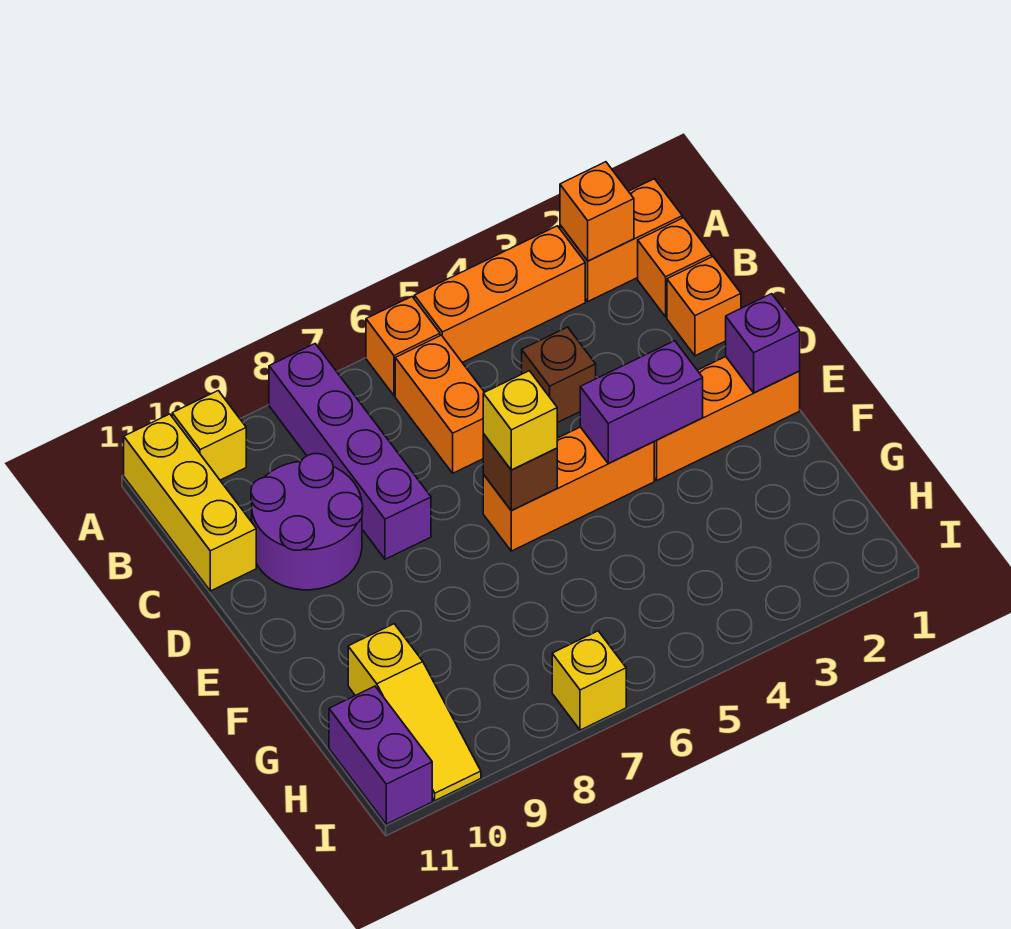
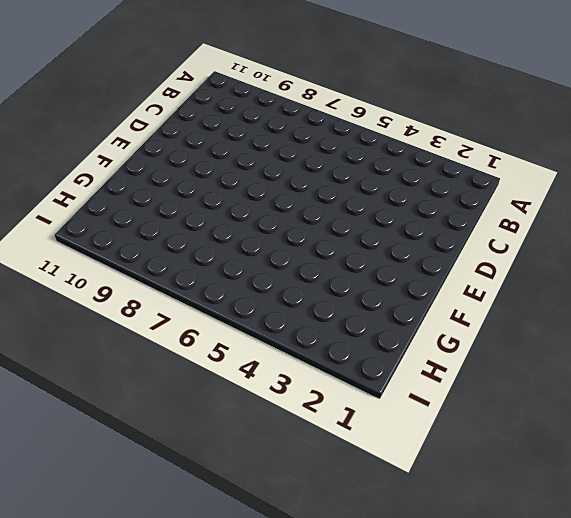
none -> orange 1x2 brick [560,179,682,301]
none -> orange 1x3 brick [414,226,585,363]
none -> orange 1x1 brick [366,297,440,396]

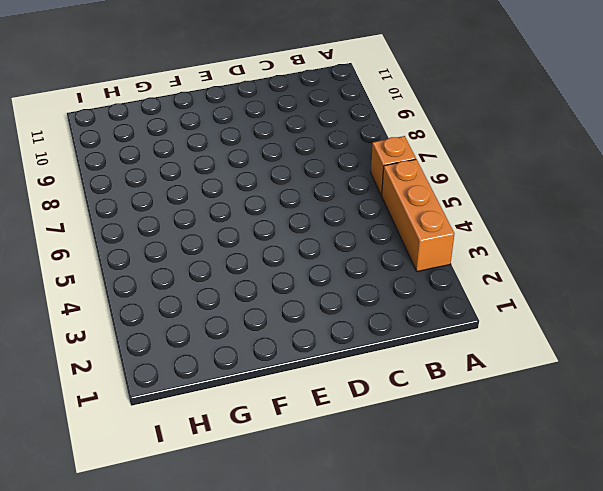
none -> orange 1x2 brick [560,179,682,301]
none -> purple 1x4 brick [269,344,431,559]
none -> yellow 1x1 brick [172,391,246,480]

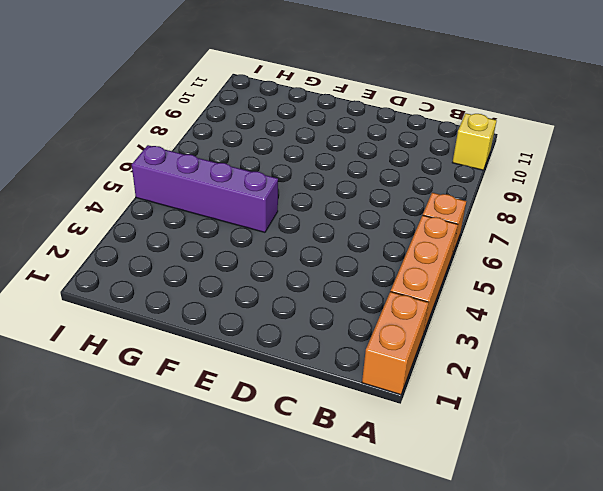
purple 1x4 brick [132,145,278,232] -> purple 1x4 brick moved to [269,344,431,559]
none -> yellow 1x3 brick [124,414,256,591]
none -> orange 1x1 brick [638,218,712,317]
none -> orange 1x2 brick [395,335,484,473]

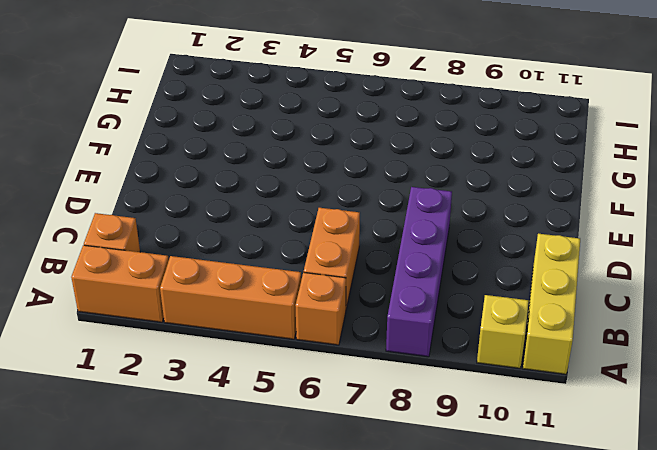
none -> orange 1x1 brick [667,257,741,356]
none -> brown 1x1 brick [522,327,596,423]
none -> purple 2x2 round brick [251,454,363,590]

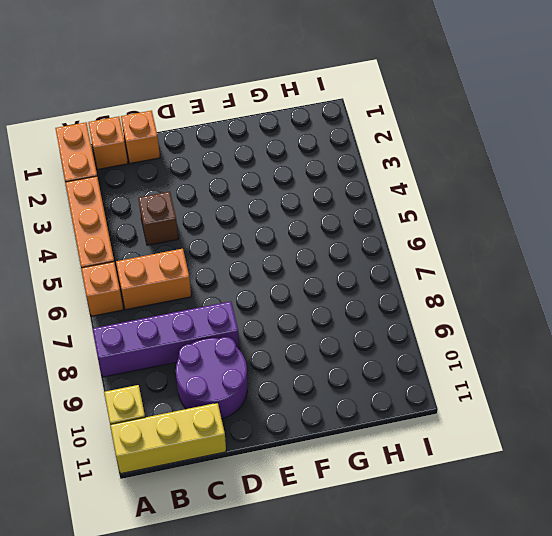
none -> orange 1x3 brick [654,357,800,480]
none -> orange 1x3 brick [483,427,654,551]
none -> yellow 1x3 slope [348,624,481,801]

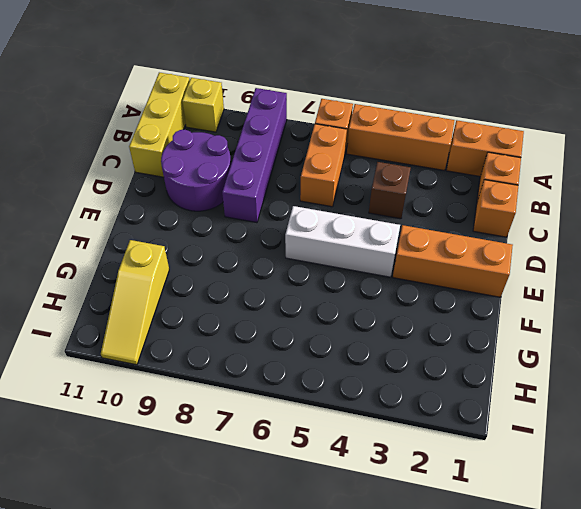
white 1x3 brick [285,206,400,277] -> orange 1x3 brick [483,427,654,551]
none -> purple 1x2 brick [329,686,432,824]
none -> yellow 1x1 brick [552,631,626,730]
none -> orange 1x1 brick [560,162,634,261]

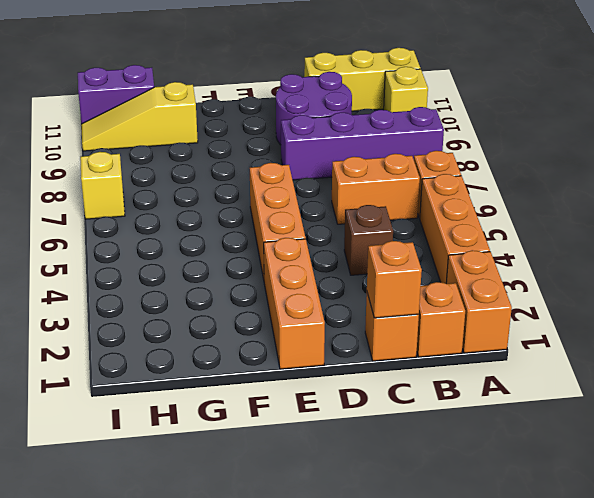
orange 1x1 brick [367,241,422,318] -> orange 1x1 brick moved to [560,162,634,261]
none -> purple 1x1 brick [726,294,800,393]
none -> purple 1x2 brick [580,341,703,464]
none -> brown 1x1 brick [483,434,557,510]

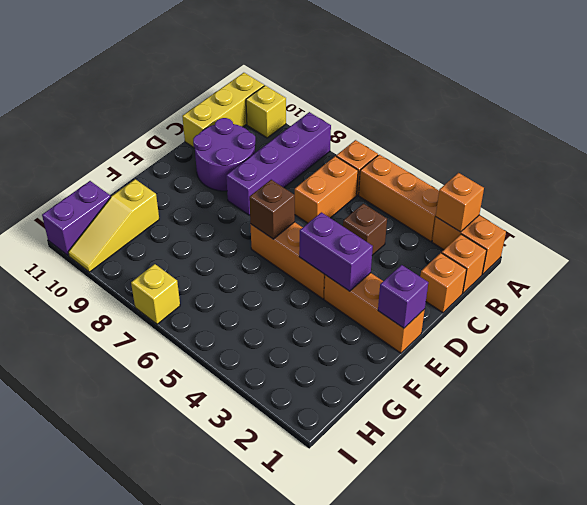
none -> yellow 1x1 brick [483,371,557,470]

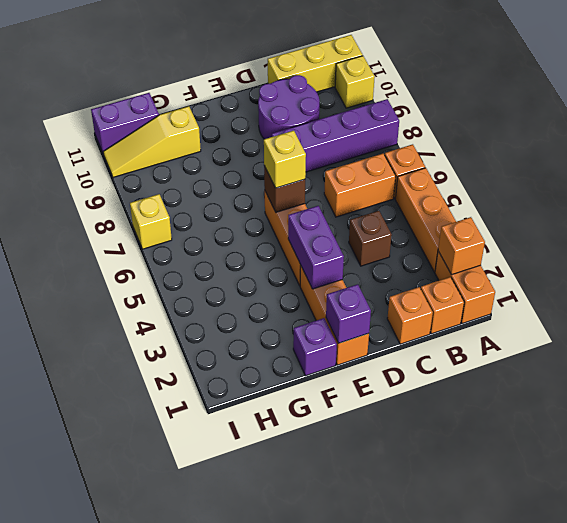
purple 1x1 brick [293,318,337,376] -> none

